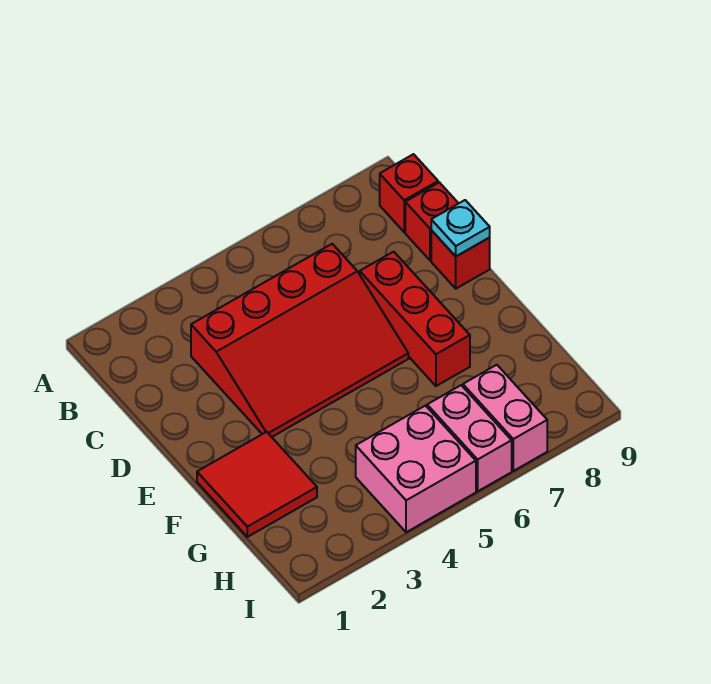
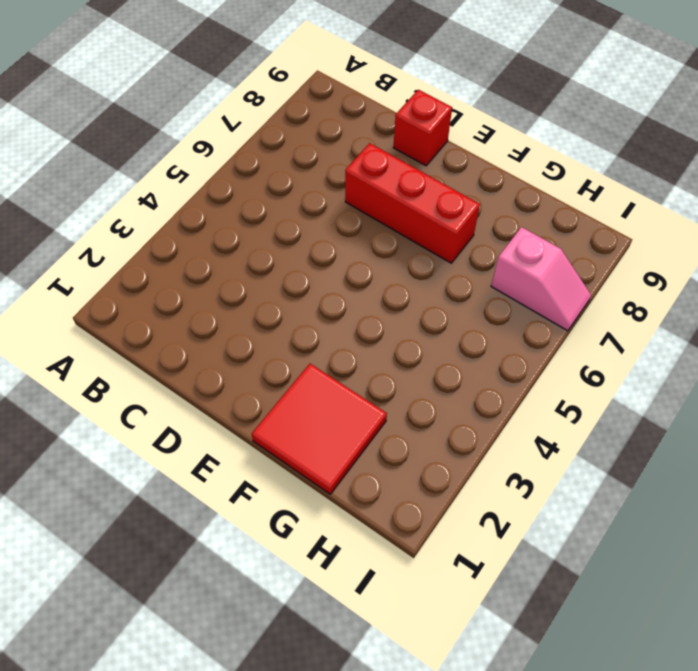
pink 1x2 slope [491,227,591,331] -> pink 1x2 brick [463,365,547,471]
none -> red 1x1 brick [380,154,438,232]
none -> red 3x4 slope [191,244,408,437]

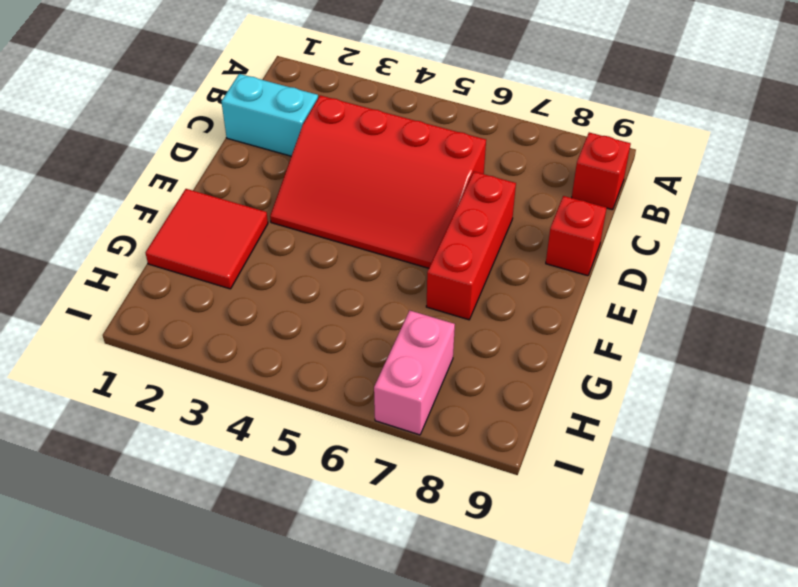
cyan 1x2 brick [221,74,318,156] -> none
none -> red 1x1 brick [405,182,459,260]
none -> pink 2x2 brick [356,406,476,532]

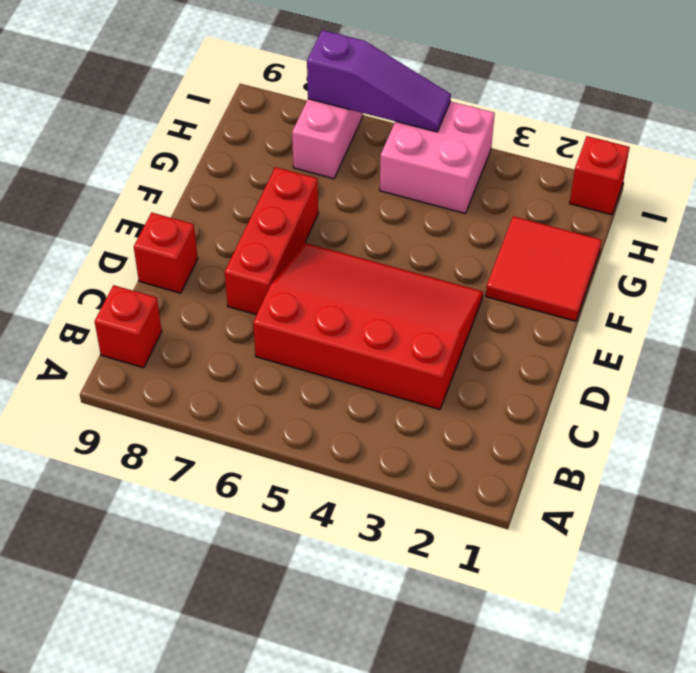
red 1x1 brick [570,136,630,215] -> red 1x1 brick moved to [405,182,459,260]
purple 1x3 slope [307,30,451,132] -> none
none -> pink 1x2 brick [427,385,512,491]
none -> cyan 1x1 plate [431,200,490,256]

